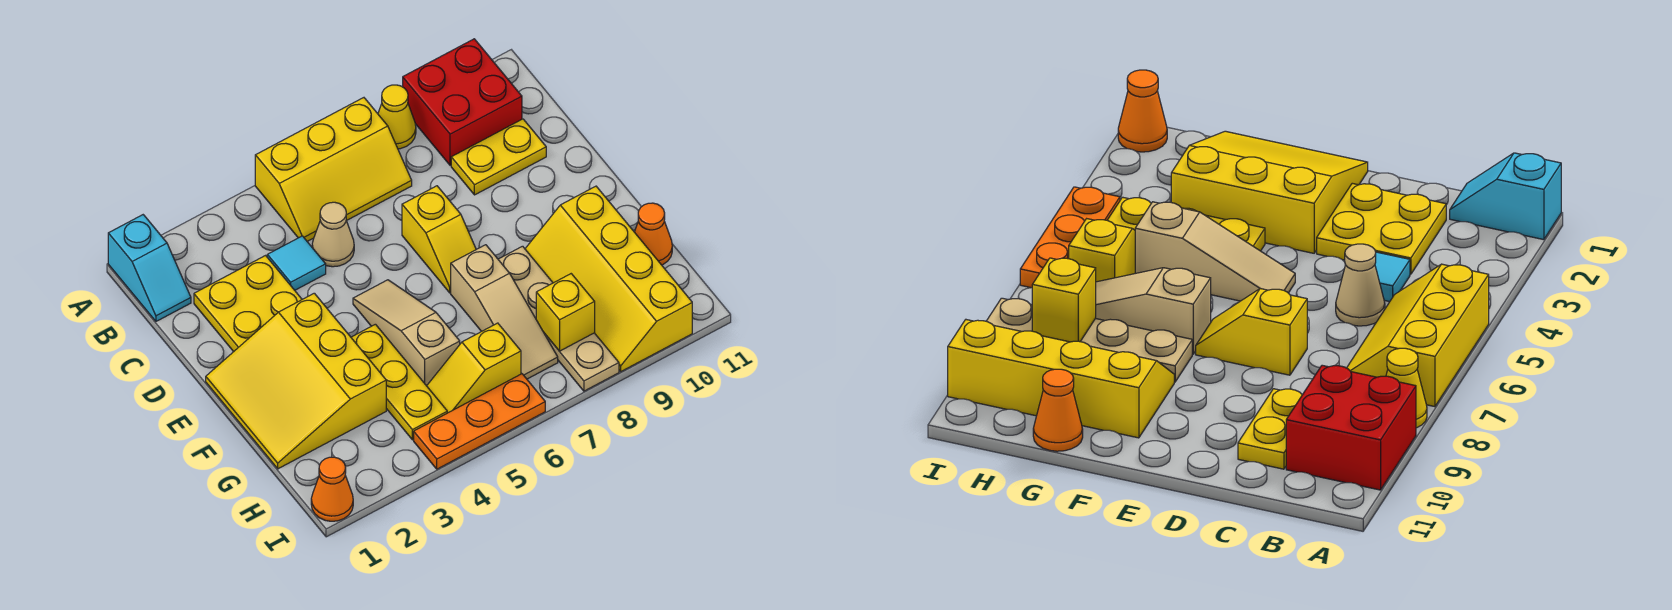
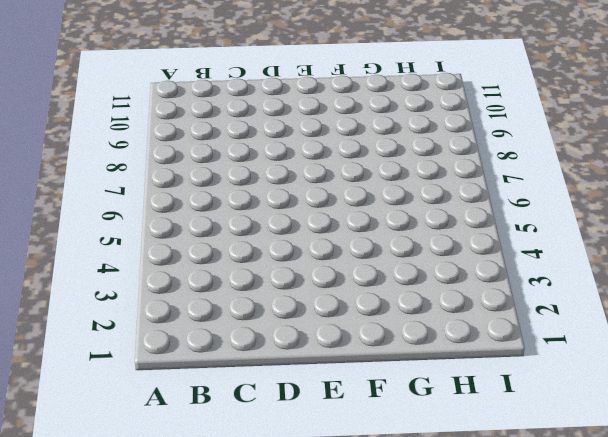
none -> cyan 1x2 slope [108,215,191,321]
none -> yellow 2x3 slope [255,98,412,241]
none -> yellow 1x1 cone [378,85,416,149]

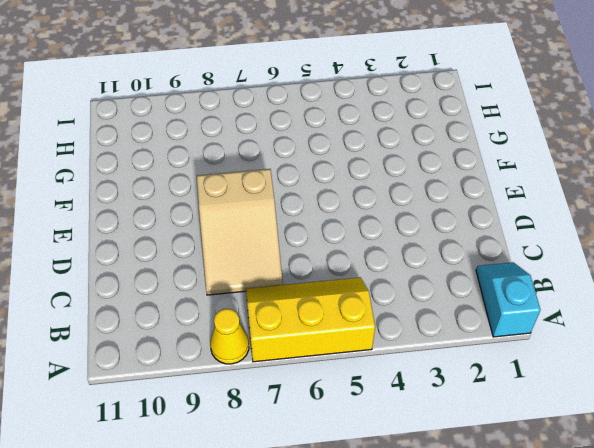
tan 2x3 slope [197,169,283,295] -> yellow 1x2 slope [402,186,476,293]
none -> red 2x2 brick [403,39,522,165]
none -> yellow 2x2 plate [194,256,302,352]
none -> cyan 1x1 tile [267,236,326,290]

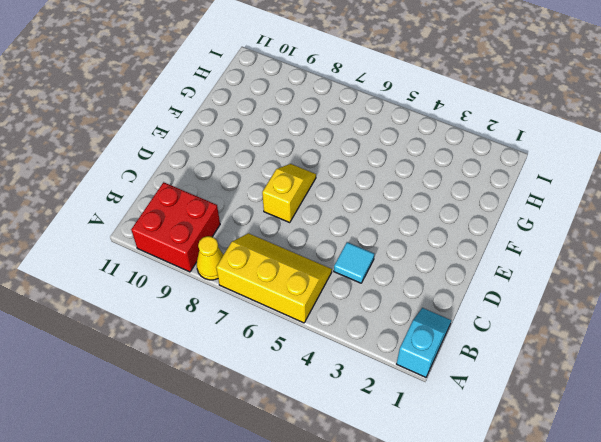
none -> yellow 2x2 plate [194,256,302,352]
none -> tan 1x1 cone [312,202,354,267]
none -> yellow 1x2 plate [451,119,546,195]

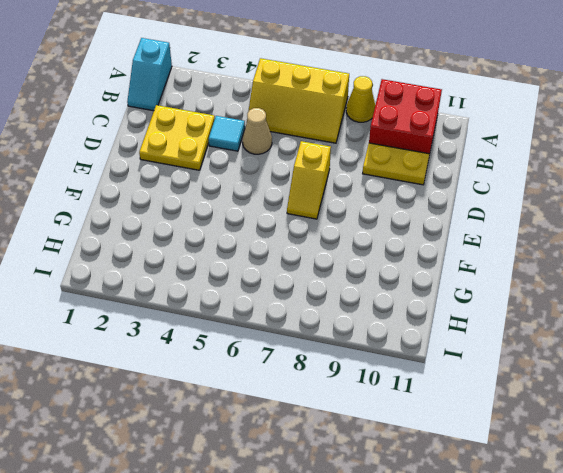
none -> yellow 3x3 slope [206,293,386,469]
none -> tan 1x3 slope [353,280,460,386]
none -> yellow 1x3 plate [351,324,447,440]

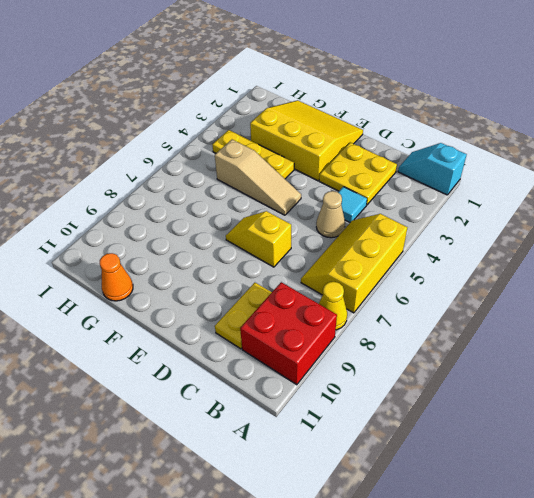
none -> tan 1x3 slope [451,245,558,379]
none -> tan 1x4 plate [498,246,619,391]
none -> yellow 2x4 slope [525,186,692,371]

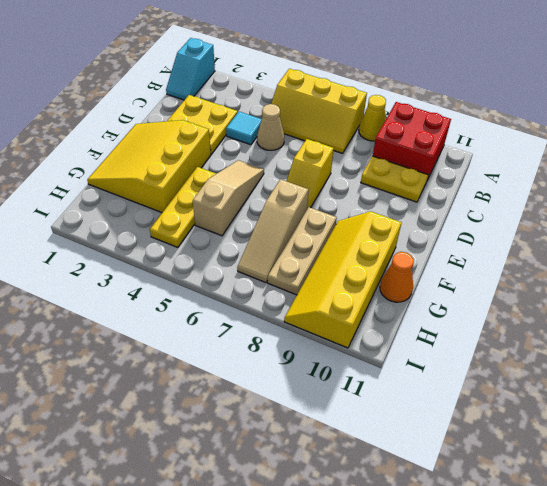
tan 1x3 plate [268,207,337,295] -> tan 1x4 plate [498,246,619,391]
none -> yellow 1x2 slope [427,323,521,413]
none -> orange 1x1 cone [311,457,353,521]
none -> orange 1x3 plate [414,374,545,469]

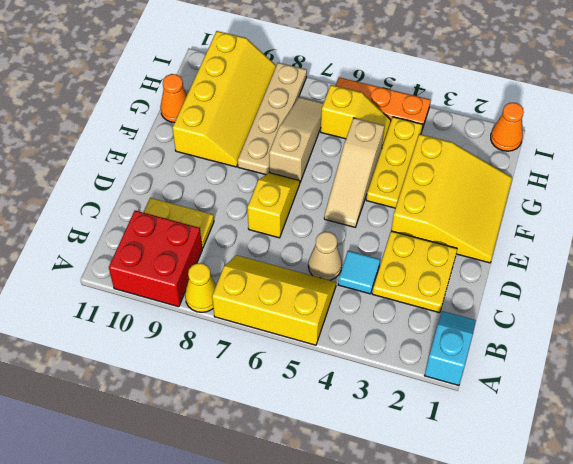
none -> yellow 1x1 brick [536,274,595,351]

